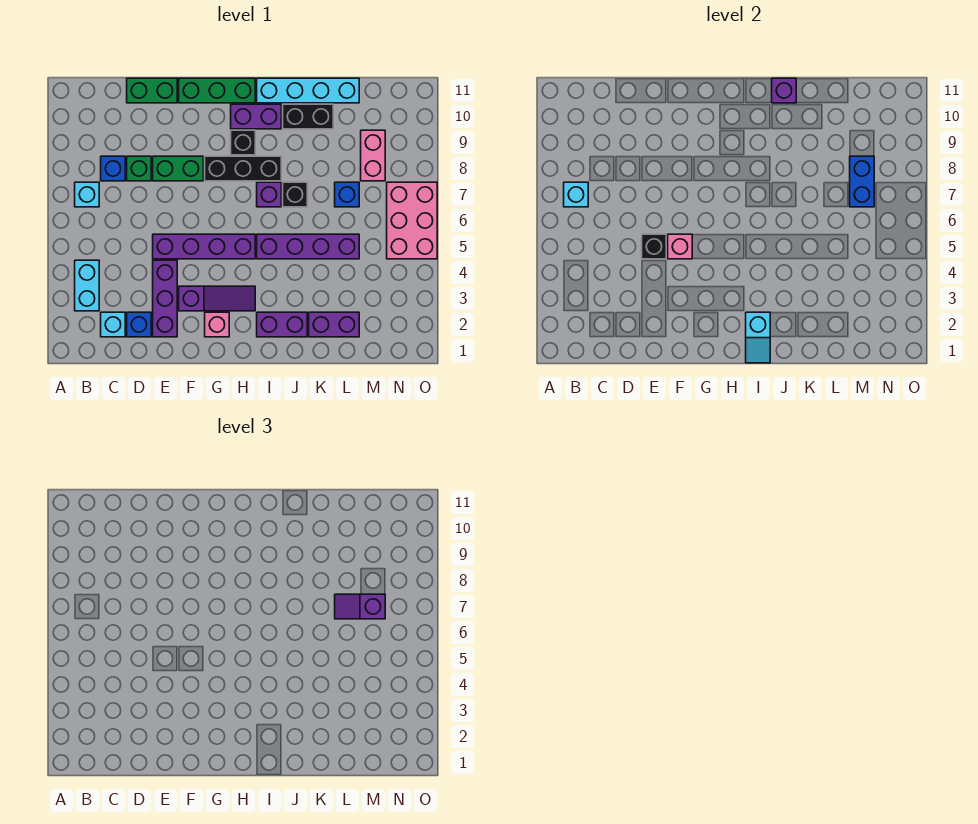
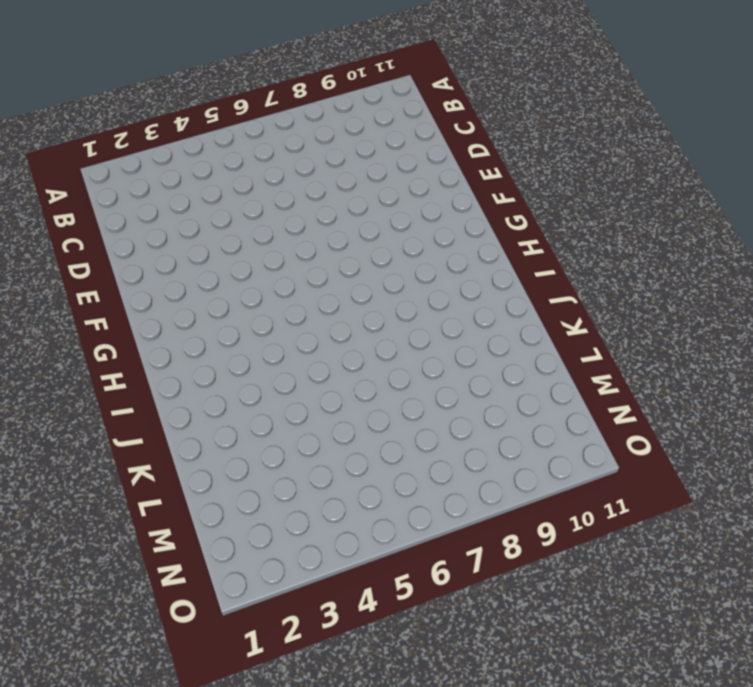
none -> cyan 1x2 brick [75,260,99,311]
none -> cyan 1x1 brick [75,182,99,207]
none -> cyan 1x1 brick [101,312,125,337]
none -> blue 1x1 brick [101,156,125,181]

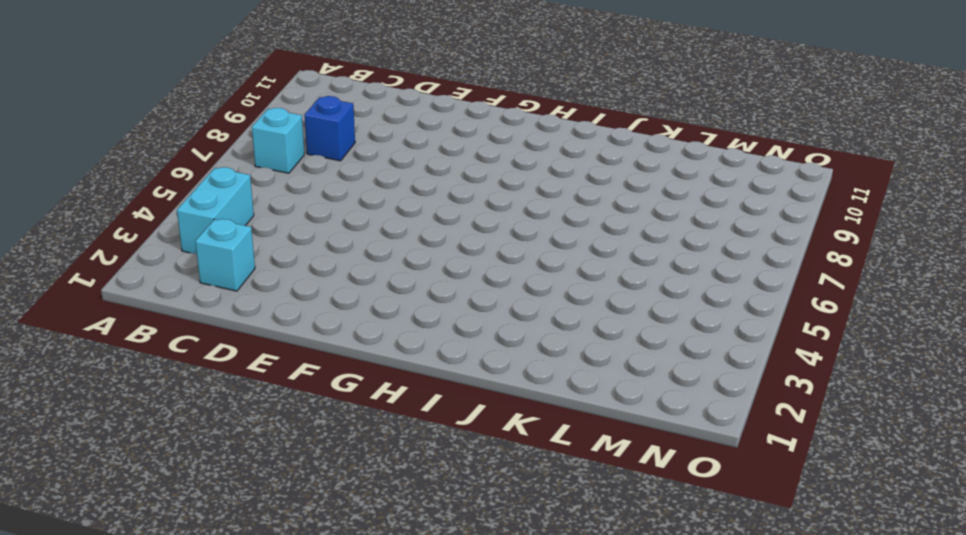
none -> blue 1x1 brick [127,312,151,337]
none -> green 1x1 brick [127,156,151,181]
none -> green 1x2 brick [127,78,177,103]
none -> purple 1x3 brick [153,260,177,337]

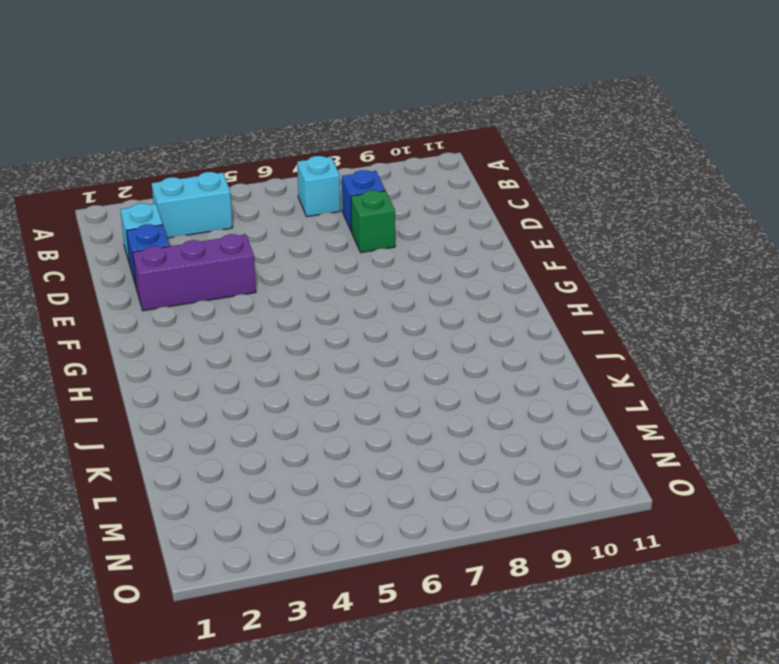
none -> green 1x2 brick [127,78,177,103]
none -> purple 1x4 brick [153,234,255,259]
none -> green 1x2 brick [153,156,203,181]
none -> purple 1x3 slope [179,286,255,311]

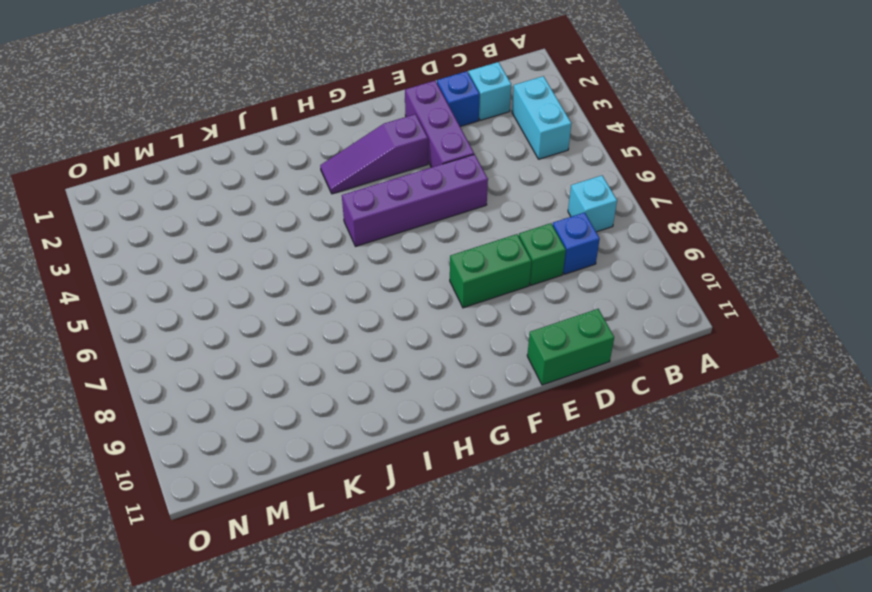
none -> green 1x3 brick [179,78,255,103]
none -> pink 1x1 brick [205,312,229,337]
none -> black 1x3 brick [205,156,281,181]
none -> black 1x1 brick [231,130,255,155]

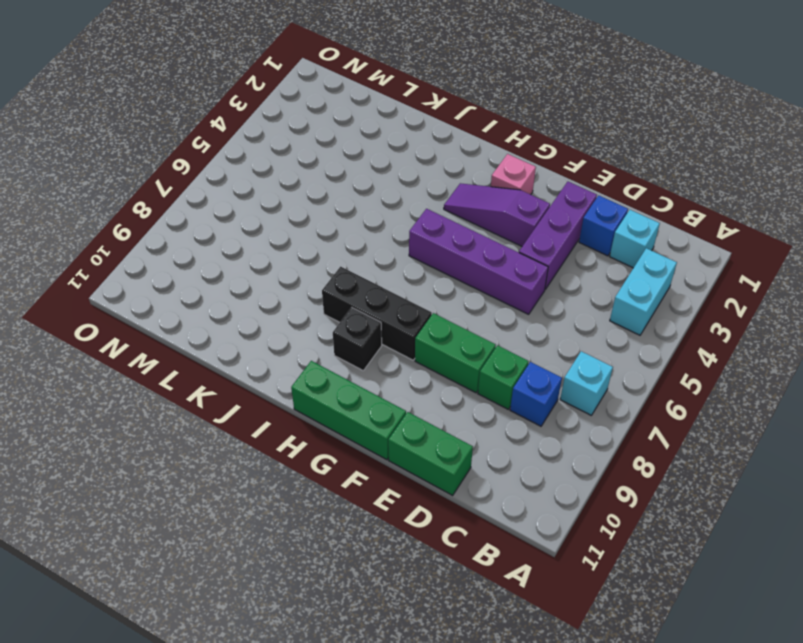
none -> purple 1x2 brick [231,104,281,129]
none -> purple 1x2 brick [257,312,307,337]
none -> purple 1x4 brick [257,234,359,259]
none -> purple 1x1 brick [257,182,281,207]

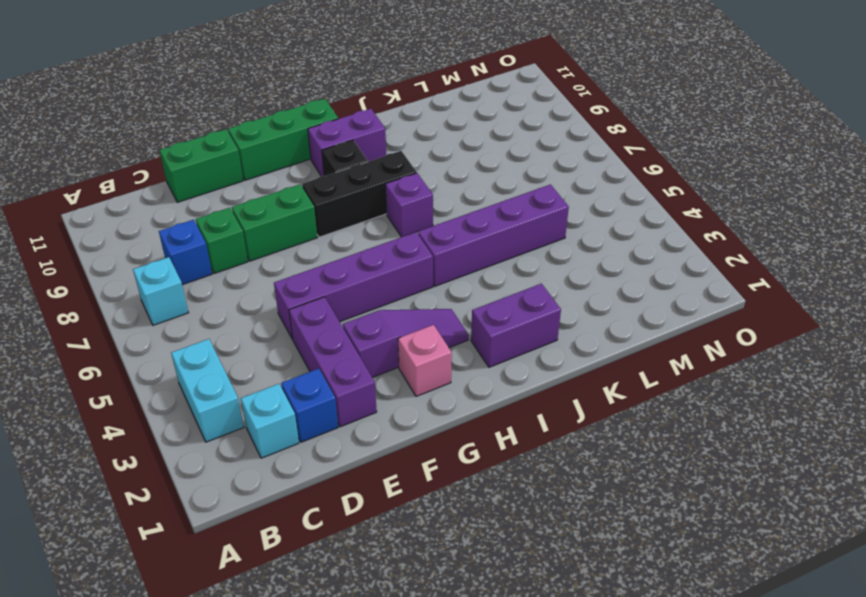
none -> cyan 1x4 brick [257,78,359,103]
none -> black 1x1 brick [283,182,307,207]
none -> black 1x2 brick [283,104,333,129]
none -> purple 1x2 brick [309,312,359,337]

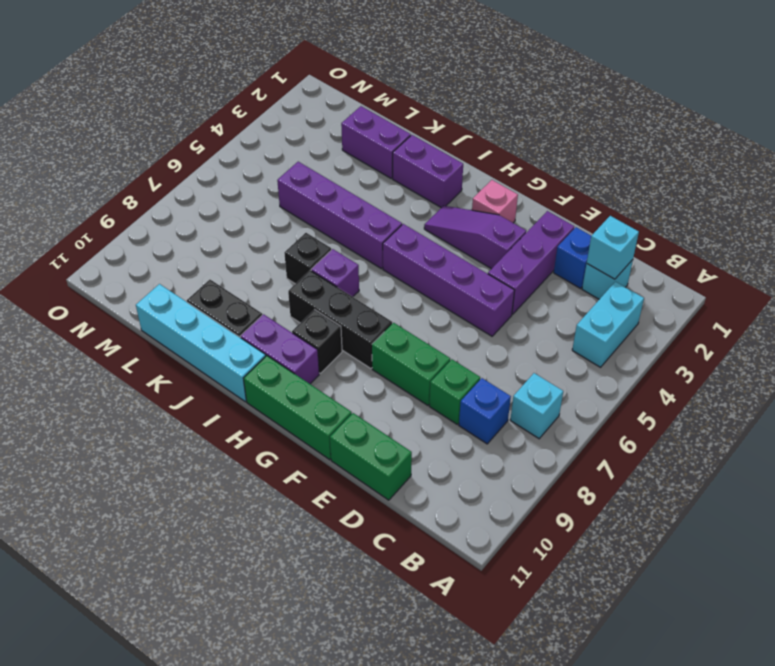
cyan 1x1 brick [587,216,639,279] -> cyan 1x1 brick moved to [564,182,588,207]
none -> blue 1x1 brick [335,182,359,207]
none -> pink 1x2 brick [361,130,385,181]
none -> pink 2x3 brick [387,182,437,259]
none -> black 1x1 brick [642,234,666,259]

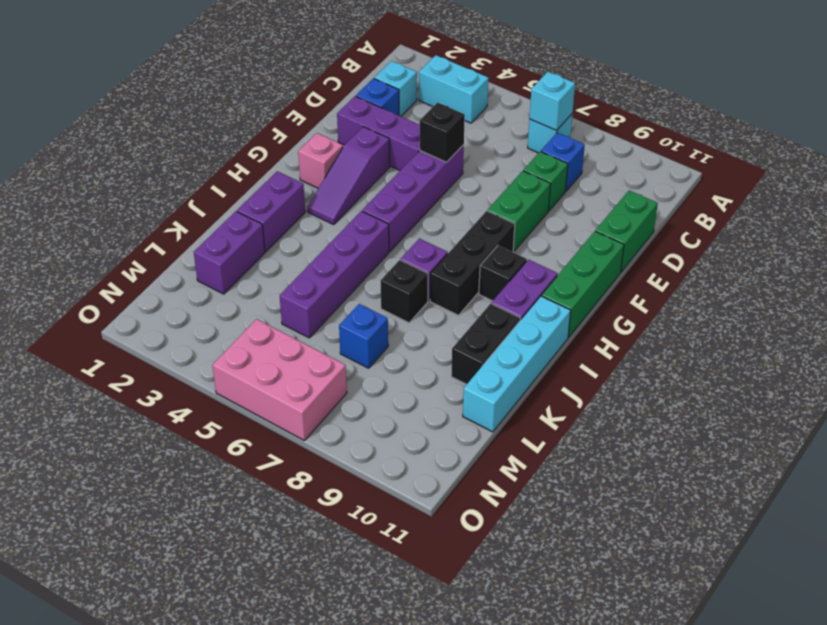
none -> pink 1x2 brick [361,130,385,181]
none -> pink 1x1 brick [668,234,692,259]
none -> cyan 1x2 slope [746,312,770,363]
none -> purple 1x1 brick [772,78,796,103]

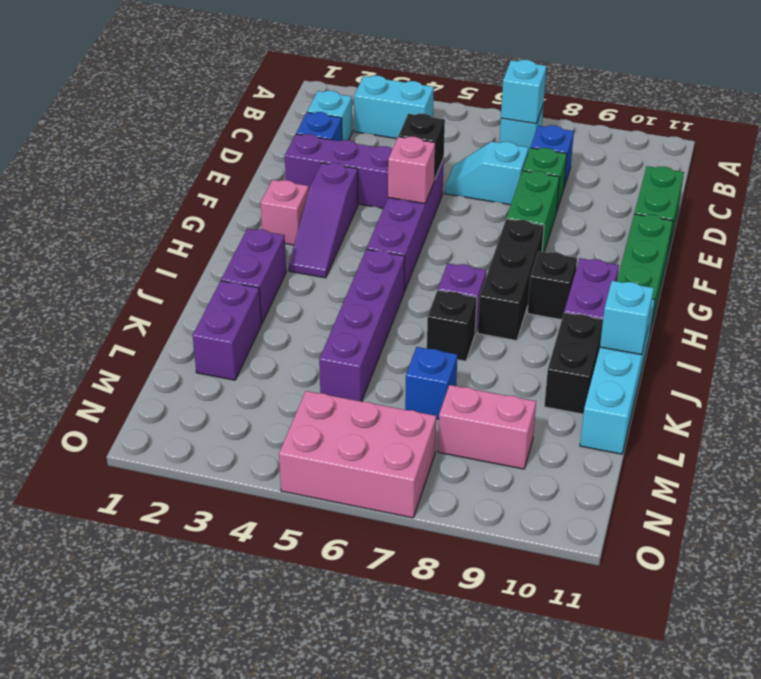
cyan 1x2 slope [445,142,528,205] -> cyan 1x2 slope moved to [746,312,770,363]
cyan 1x1 brick [600,281,654,355] -> purple 1x1 brick [772,78,796,103]
none -> blue 1x2 brick [850,156,874,207]
none -> purple 1x2 slope [335,594,385,619]

